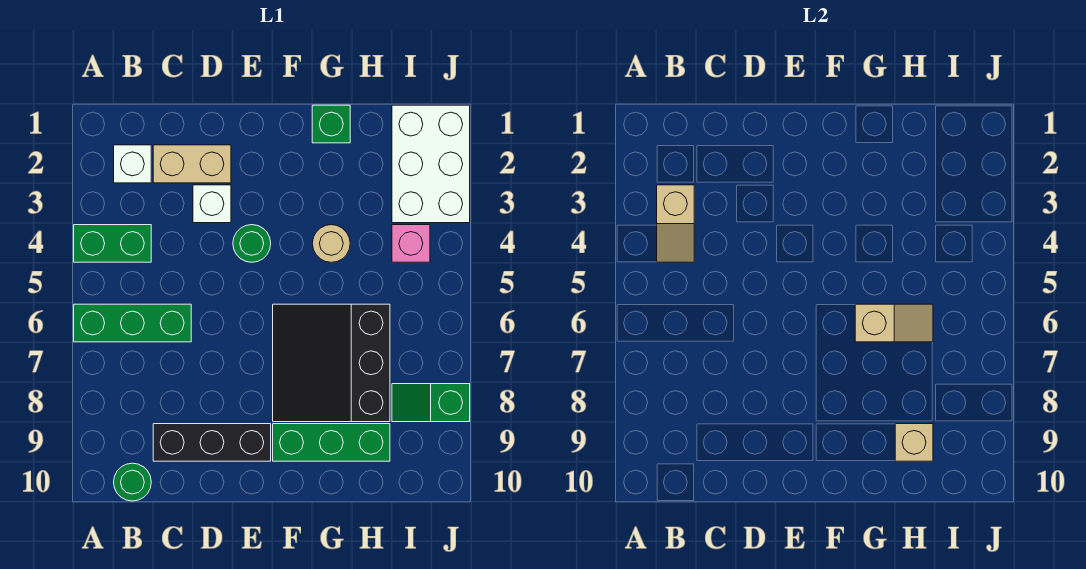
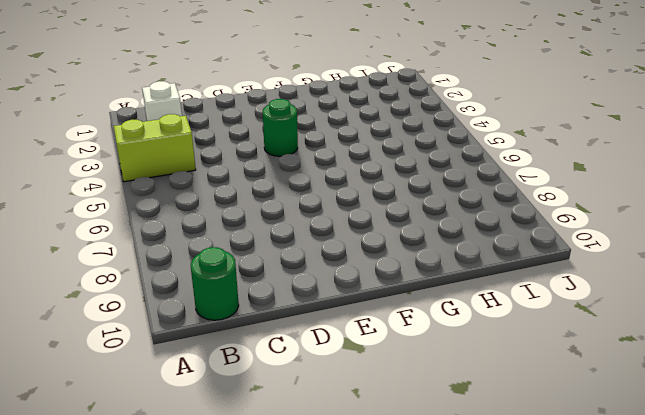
lime 1x2 brick [114,114,196,182] -> green 1x2 brick [74,225,151,262]
none -> green 1x3 brick [74,304,191,342]
none -> tan 1x2 brick [153,145,231,183]
none -> black 1x3 brick [153,424,271,461]

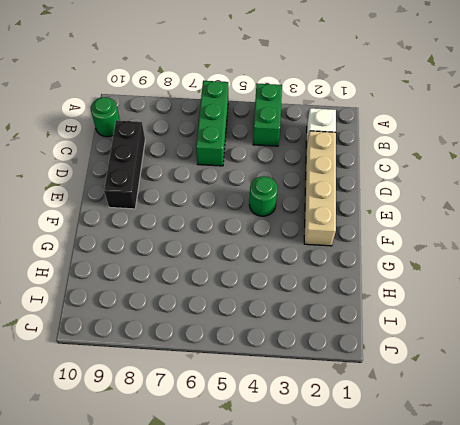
tan 1x4 brick [304,131,336,246] -> tan 1x2 brick [153,145,231,183]
none -> white 1x1 brick [193,185,231,223]
none -> black 3x3 slope [273,304,390,422]
none -> green 1x3 brick [273,424,390,461]

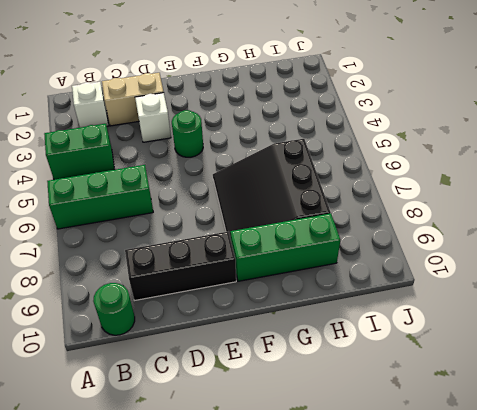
none -> green 1x1 brick [312,105,350,143]
none -> tan 1x1 round brick [312,225,350,262]
none -> white 2x3 brick [392,105,470,223]

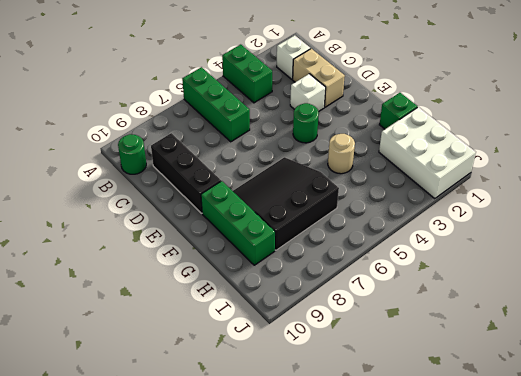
white 2x3 brick [379,107,476,199] -> white 2x3 brick turned to [392,105,470,223]
none -> pink 1x1 brick [392,225,430,262]
none -> green 1x2 slope [392,384,470,422]
none -> tan 1x2 slope [657,185,694,262]

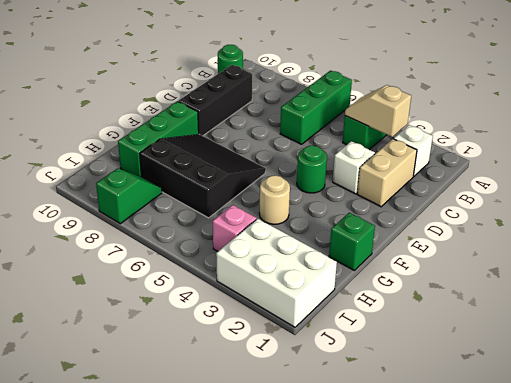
none -> tan 1x2 slope [855,304,933,342]
none -> tan 1x1 brick [895,424,933,461]

